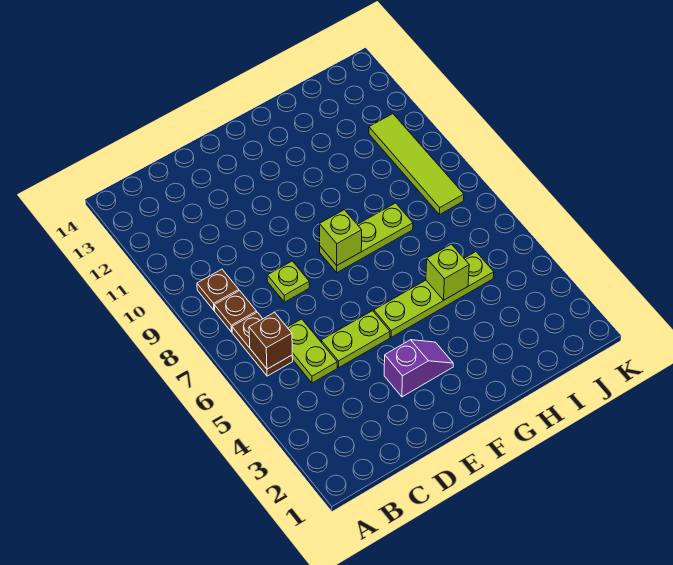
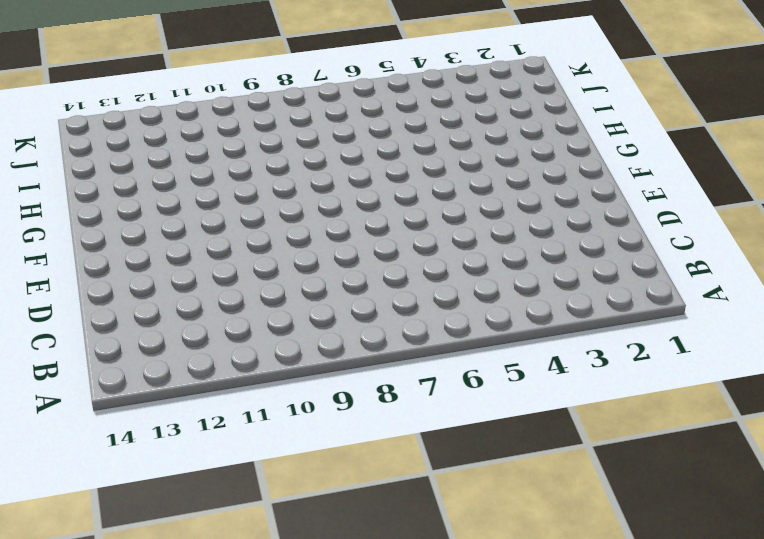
none -> brown 1x2 plate [232,312,293,376]
none -> brown 1x1 plate [214,291,257,332]
none -> brown 1x1 plate [197,269,239,310]

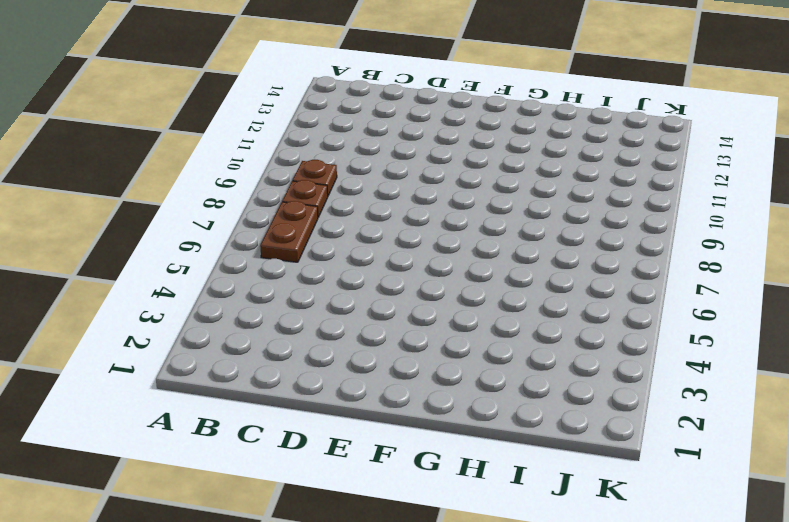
none -> lime 1x2 plate [287,319,337,383]
none -> lime 1x2 plate [321,311,390,368]
none -> lime 1x1 plate [267,261,309,302]

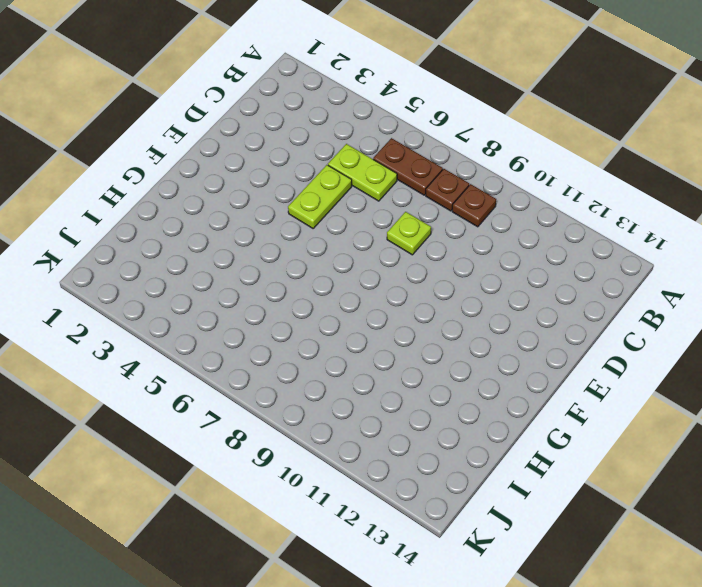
none -> purple 1x2 slope [384,340,453,397]
none -> lime 1x4 plate [374,252,494,337]
none -> lime 1x3 plate [320,203,413,272]

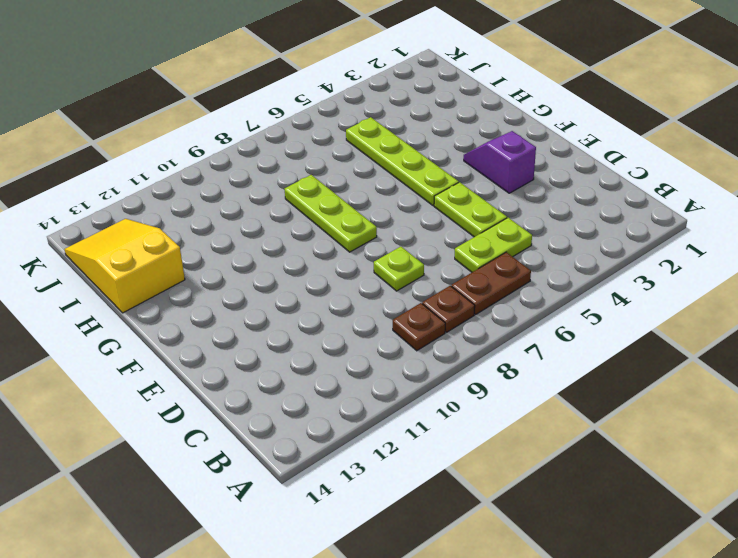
yellow 2x3 slope [64,219,185,313] -> none
none -> lime 1x4 tile [369,114,464,215]
none -> brown 1x1 brick [249,312,292,369]
none -> lime 1x1 brick [320,210,362,265]

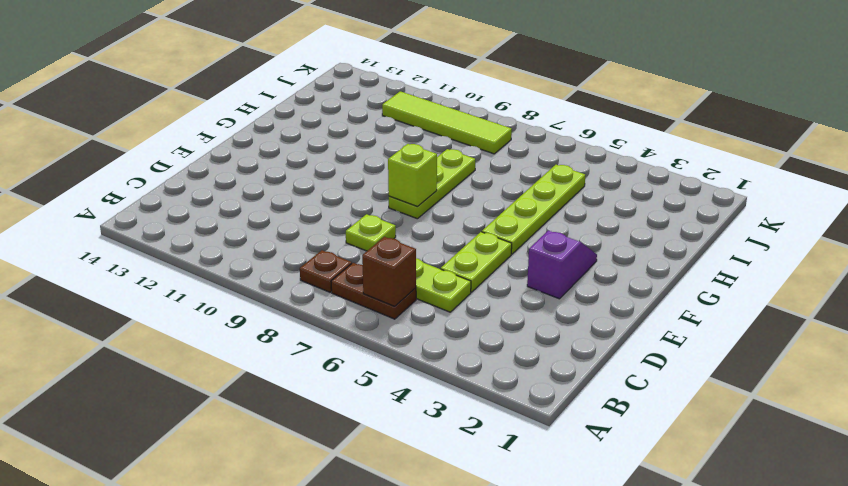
none -> brown 1x1 plate [197,269,239,310]
none -> lime 1x1 brick [426,244,469,300]

